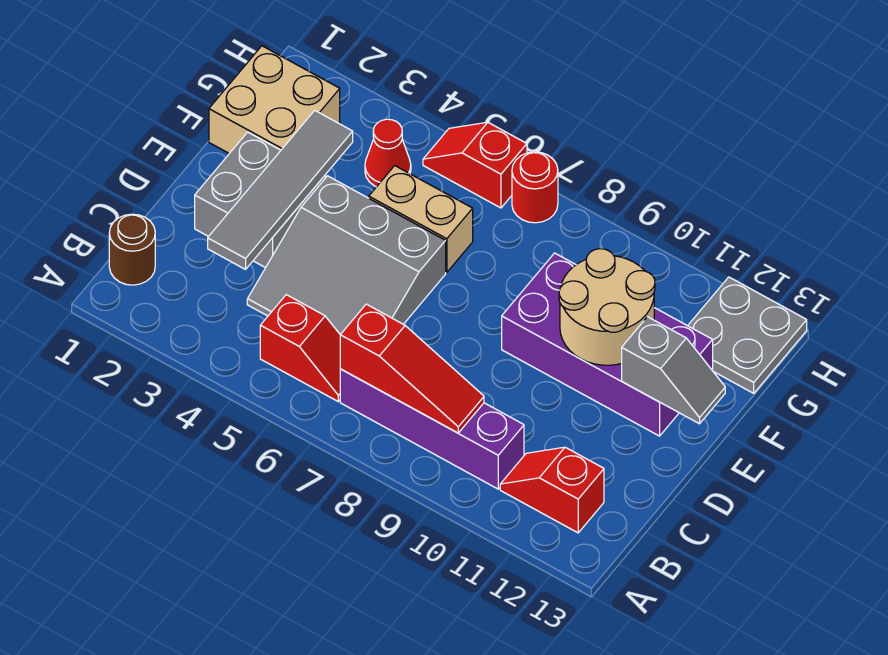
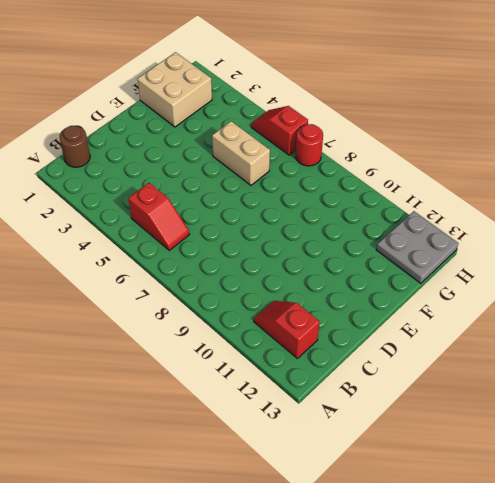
none -> purple 1x4 brick [340,369,524,489]
none -> grey 3x3 slope [247,176,446,335]
none -> grey 2x2 brick [195,132,326,268]

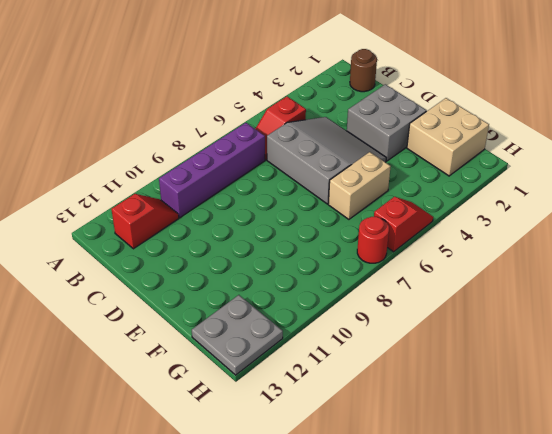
grey 3x3 slope [267,117,386,204] -> grey 3x3 slope turned to [247,176,446,335]
none -> purple 2x4 brick [502,253,713,436]
none -> red 1x1 cone [365,119,411,187]
none -> red 1x3 slope [340,304,484,433]

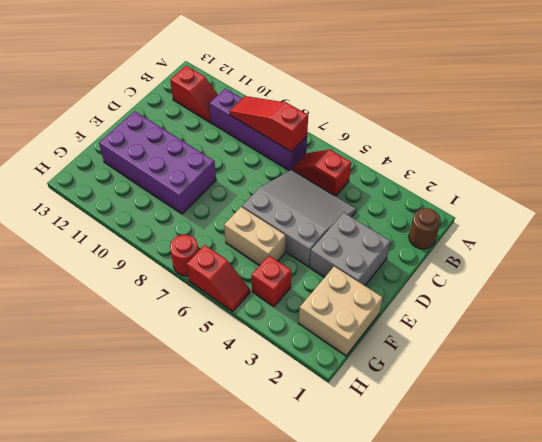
red 1x1 brick [252,256,291,307] -> red 1x1 cone [365,119,411,187]
none -> grey 2x2 plate [688,277,807,393]
none -> grey 1x4 tile [208,110,353,269]
none -> tan 2x2 round brick [559,249,655,365]

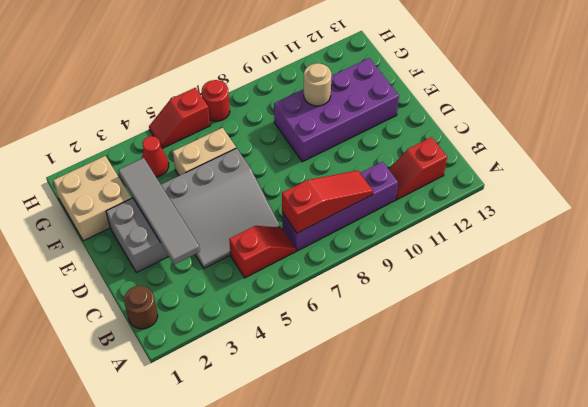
tan 1x1 round brick [304,63,332,106] -> tan 2x2 round brick [559,249,655,365]
none -> grey 2x2 plate [688,277,807,393]
none -> grey 1x2 slope [622,317,725,424]

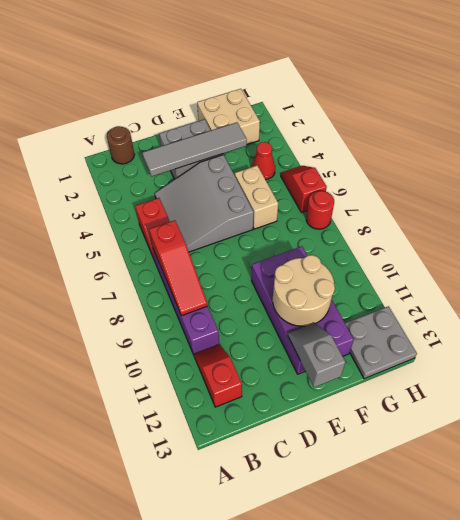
grey 1x2 slope [288,323,345,387] -> grey 1x2 slope turned to [622,317,725,424]

